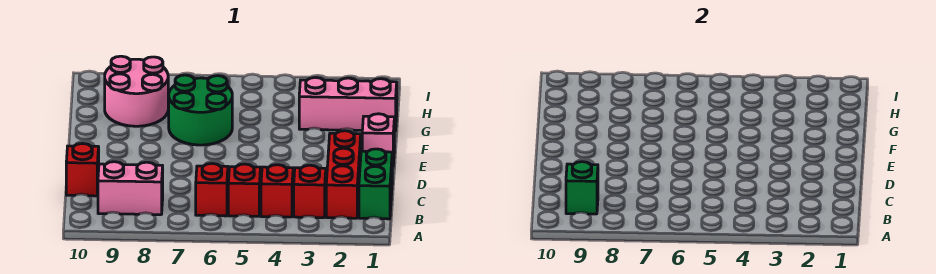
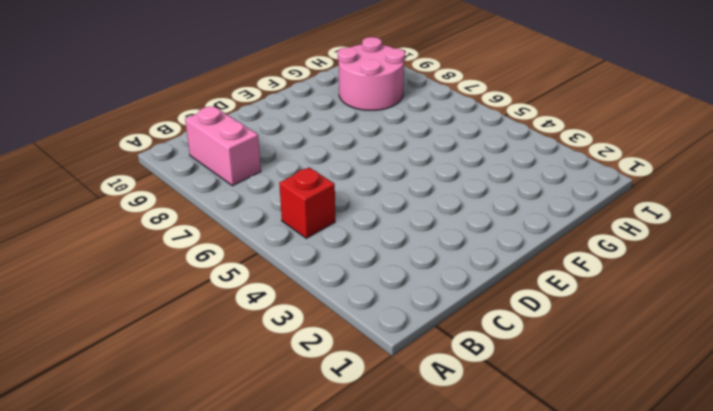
none -> green 1x2 brick [359,149,392,219]
none -> red 1x3 brick [326,131,361,218]
none -> red 1x1 brick [294,165,326,218]

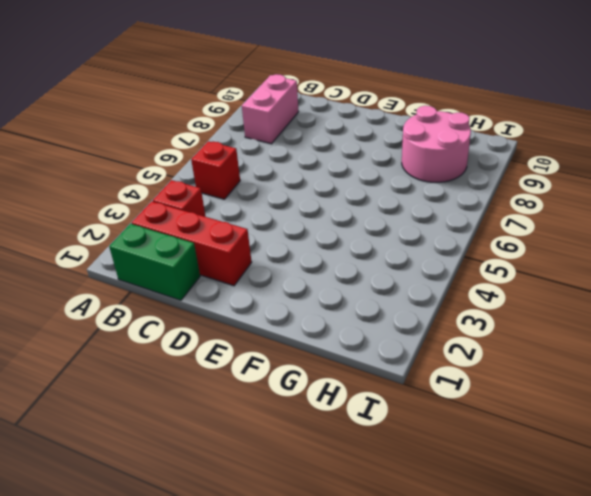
none -> red 1x1 brick [261,165,293,217]
none -> red 1x1 brick [196,163,228,216]
none -> red 1x1 brick [66,144,99,196]

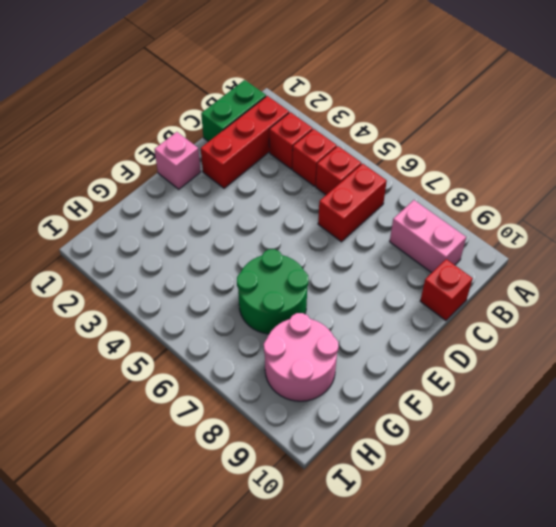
red 1x2 brick [318,164,387,242] -> red 1x1 brick [196,163,228,216]
none -> pink 1x3 brick [299,77,397,131]
none -> green 1x1 brick [566,162,598,214]

